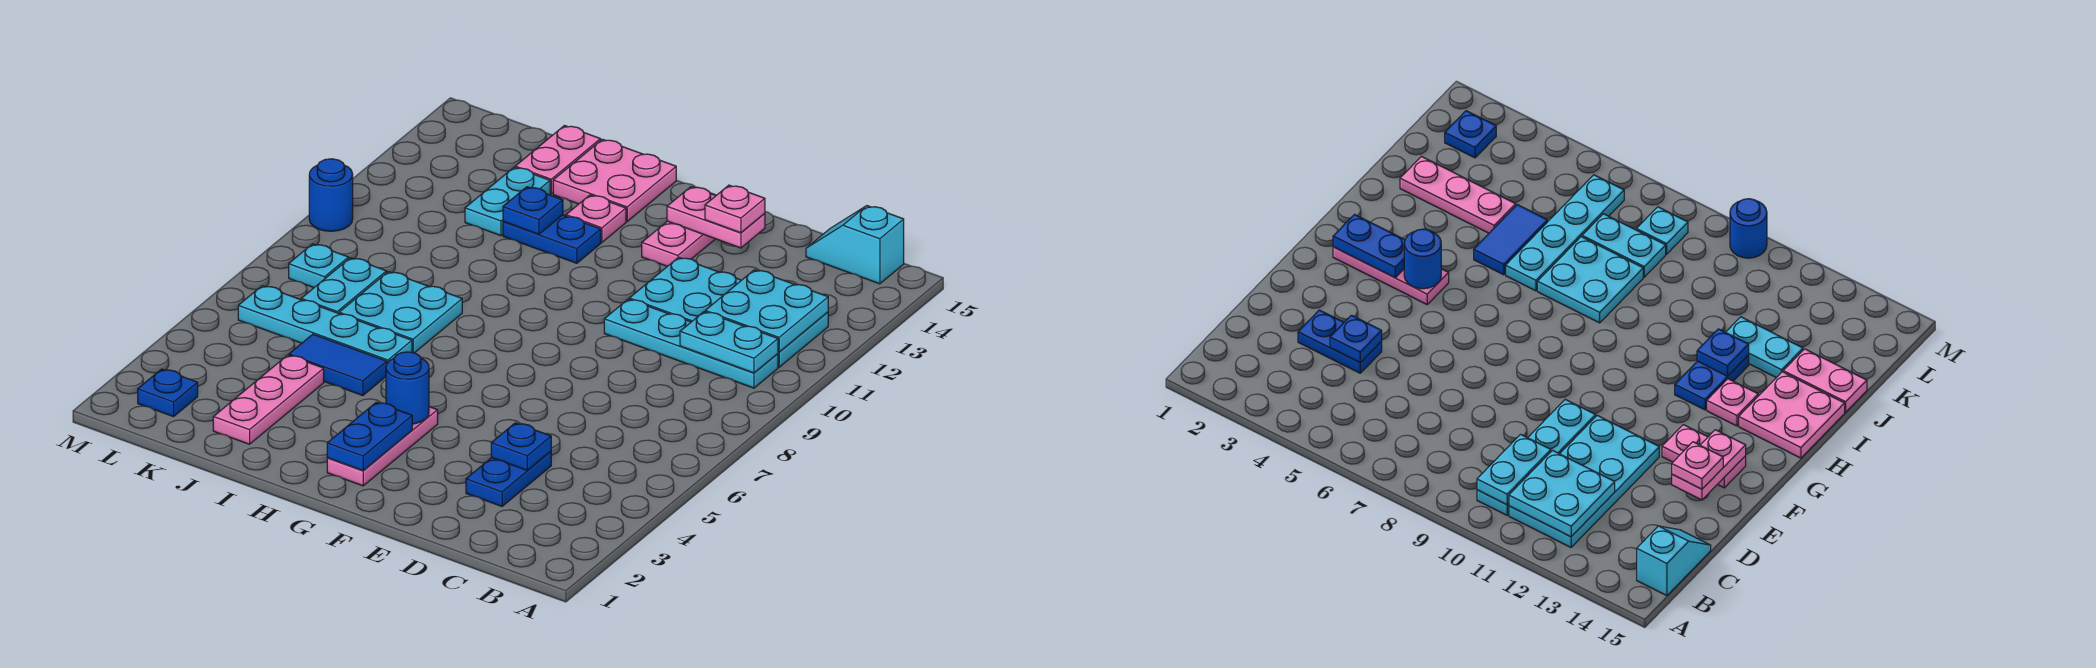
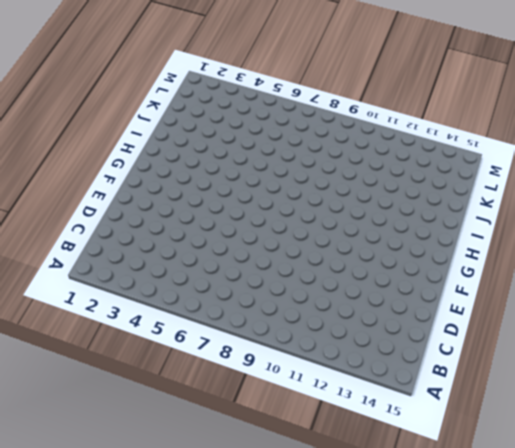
none -> cyan 1x4 plate [604,299,778,388]
none -> cyan 2x4 plate [629,257,828,367]
none -> cyan 1x2 slope [806,206,904,284]

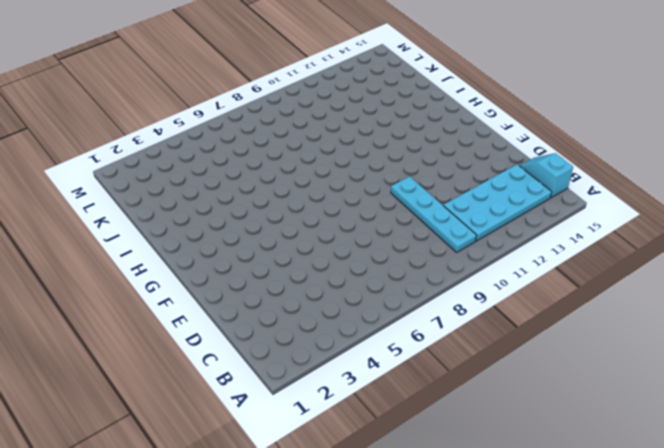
cyan 2x4 plate [443,164,552,241] -> cyan 2x4 plate turned to [629,257,828,367]
none -> blue 1x2 plate [466,451,551,506]
none -> pink 1x2 plate [642,221,715,266]
none -> pink 1x3 plate [327,407,438,486]

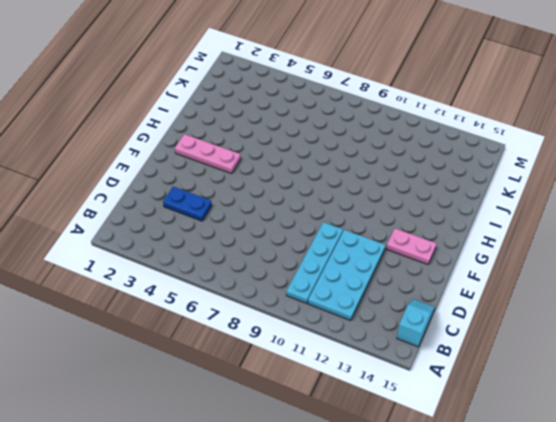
none -> blue 1x2 plate [503,215,601,263]
none -> pink 1x1 plate [566,195,626,242]
none -> pink 2x2 plate [553,139,676,221]

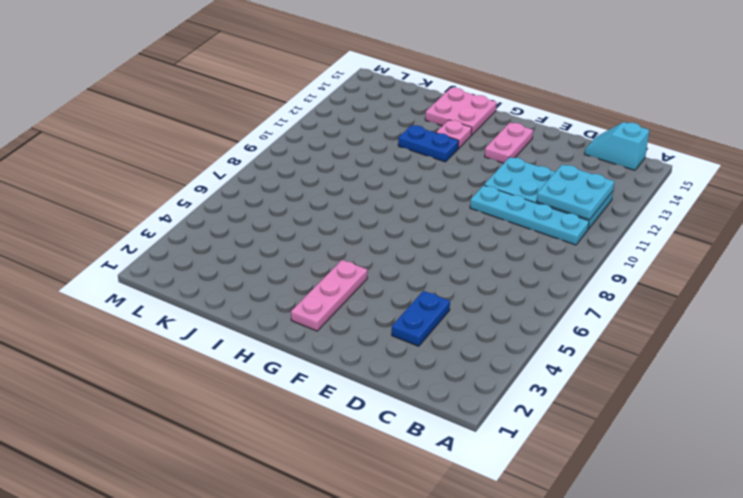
none -> blue 1x2 tile [289,334,387,396]
none -> cyan 1x4 plate [238,286,412,363]
none -> cyan 2x2 plate [339,272,462,353]

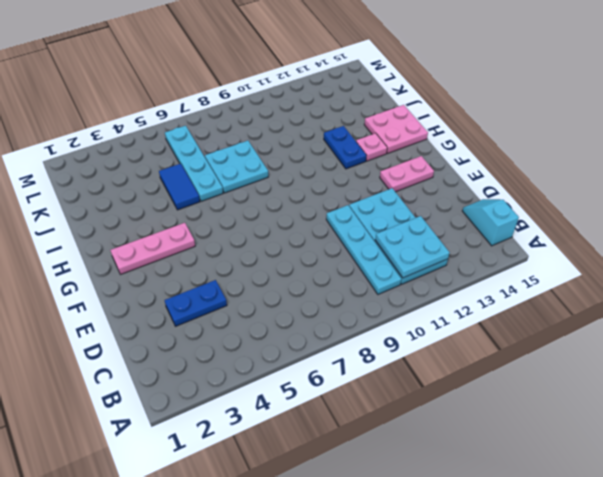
none -> pink 1x3 plate [213,355,324,444]
none -> cyan 1x2 plate [465,167,550,236]
none -> pink 1x2 plate [515,126,601,194]

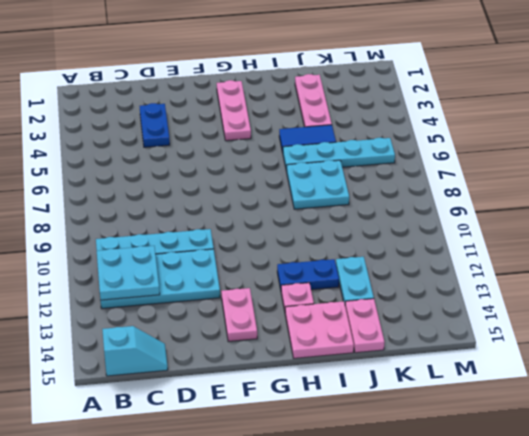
none -> cyan 1x2 plate [301,258,387,313]
none -> blue 1x1 plate [138,369,198,417]
none -> cyan 1x1 plate [289,244,349,288]

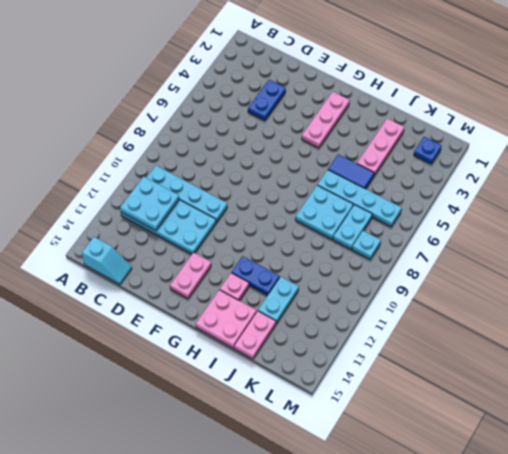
none -> blue 1x1 round brick [309,159,353,231]
none -> cyan 1x2 plate [680,312,778,373]
none -> blue 1x1 plate [491,423,551,470]

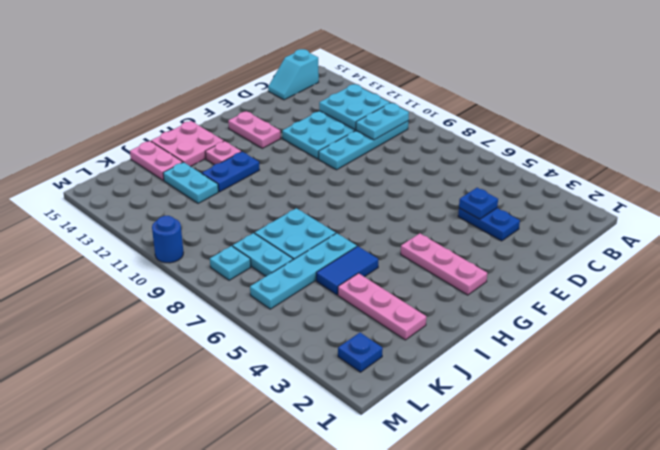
none -> pink 1x2 plate [667,187,765,248]
none -> blue 1x2 plate [327,402,412,471]
none -> blue 1x1 round brick [386,352,429,424]

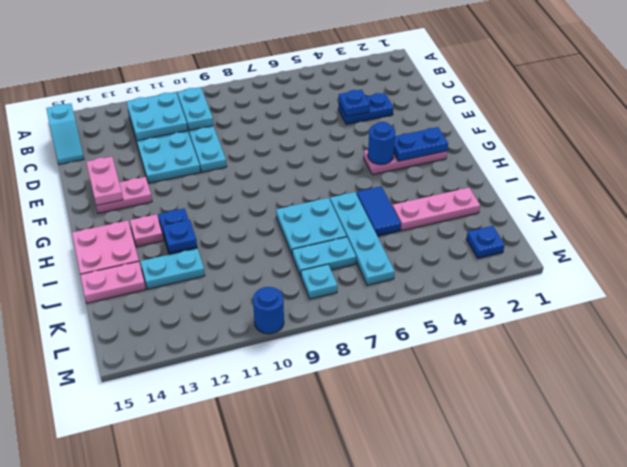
none -> pink 1x1 plate [705,185,765,233]

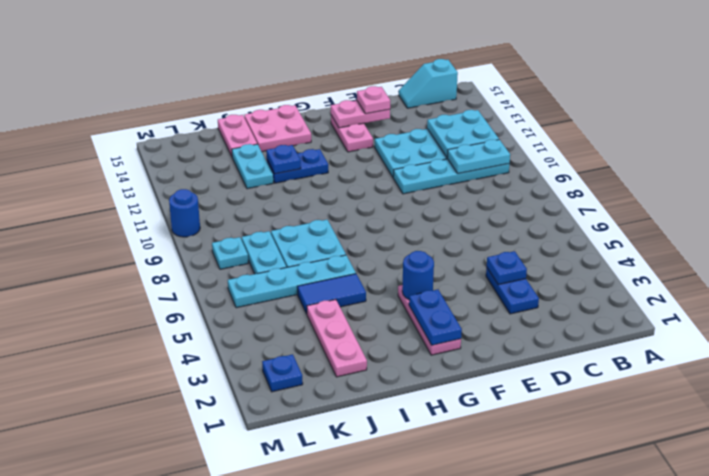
none -> pink 1x1 plate [566,195,626,242]

